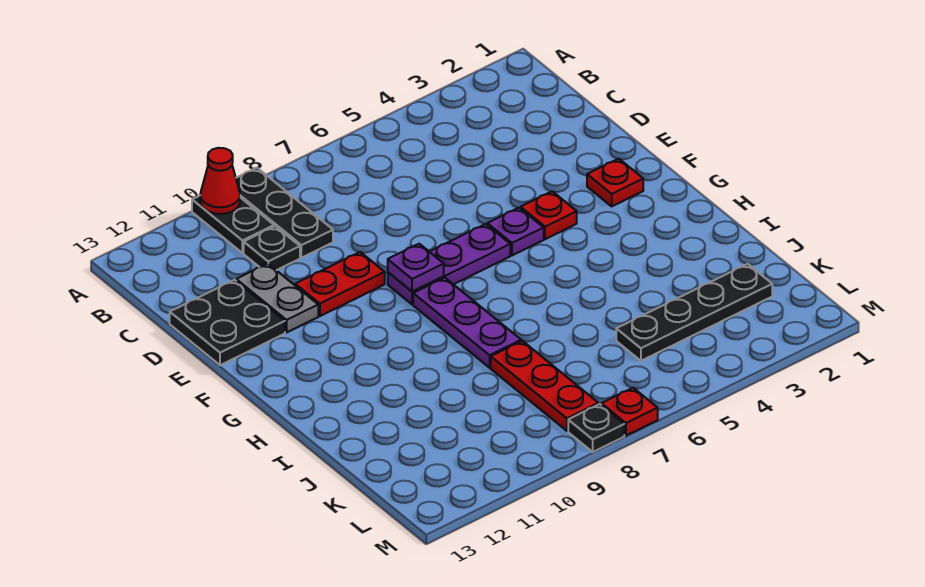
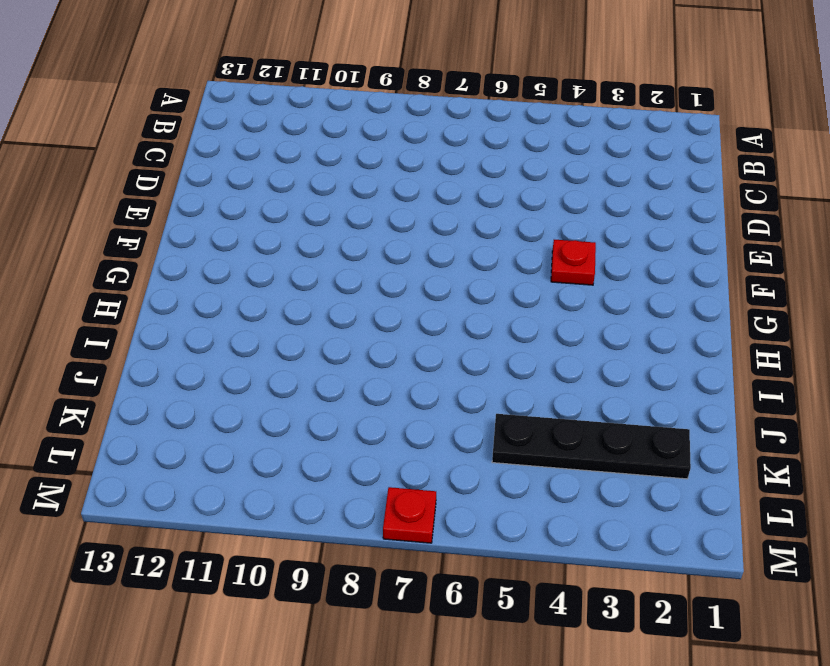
none -> black 1x3 plate [236,168,333,258]
none -> black 1x2 plate [192,196,274,253]
none -> black 1x1 plate [244,226,300,270]

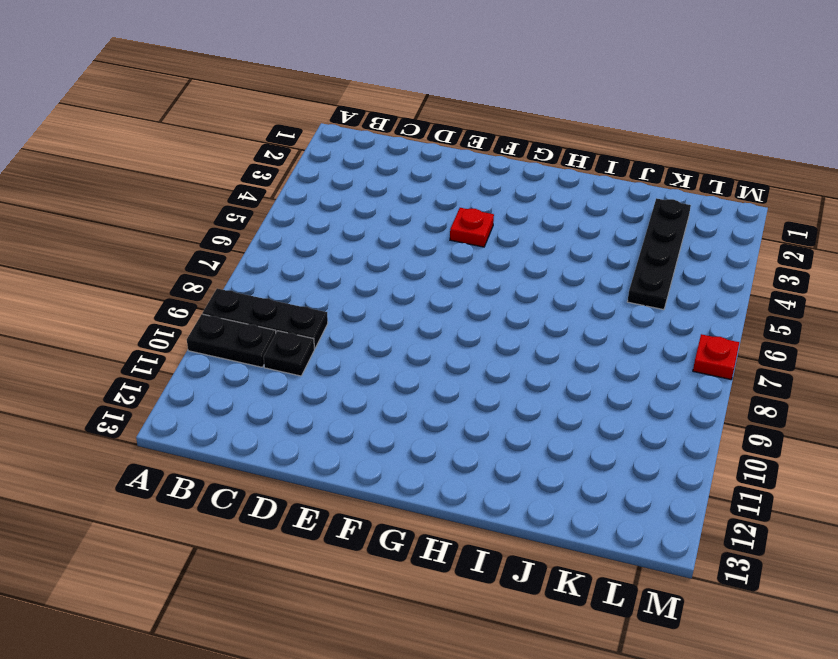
none -> grey 1x2 plate [236,264,318,332]
none -> black 2x2 plate [170,280,285,365]
none -> red 1x2 plate [295,252,385,316]

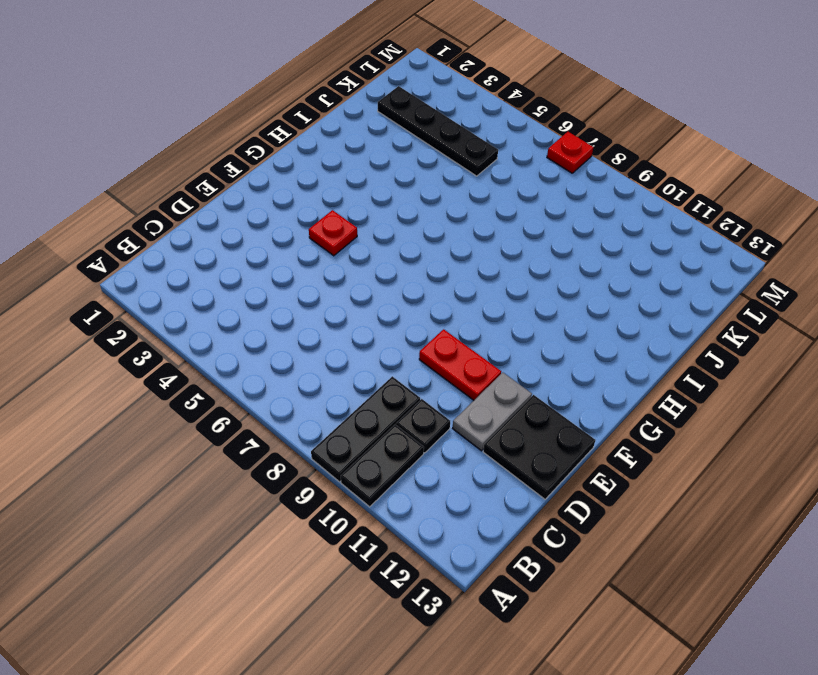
none -> red 1x1 plate [587,159,643,206]
none -> purple 1x1 plate [487,208,544,255]
none -> purple 1x3 plate [388,224,510,305]

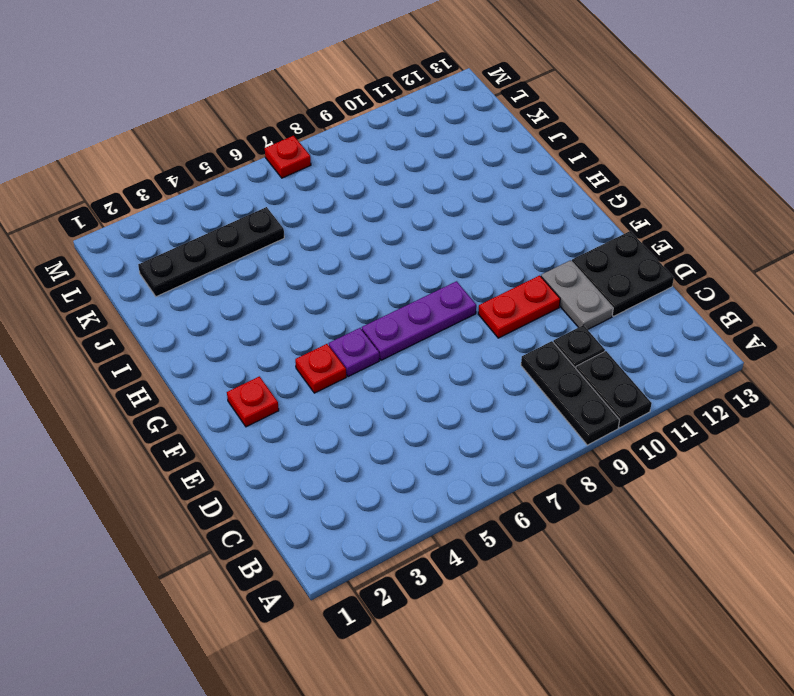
none -> purple 1x3 plate [413,278,521,368]
none -> red 1x3 plate [491,341,599,431]
none -> black 1x1 plate [568,404,624,452]

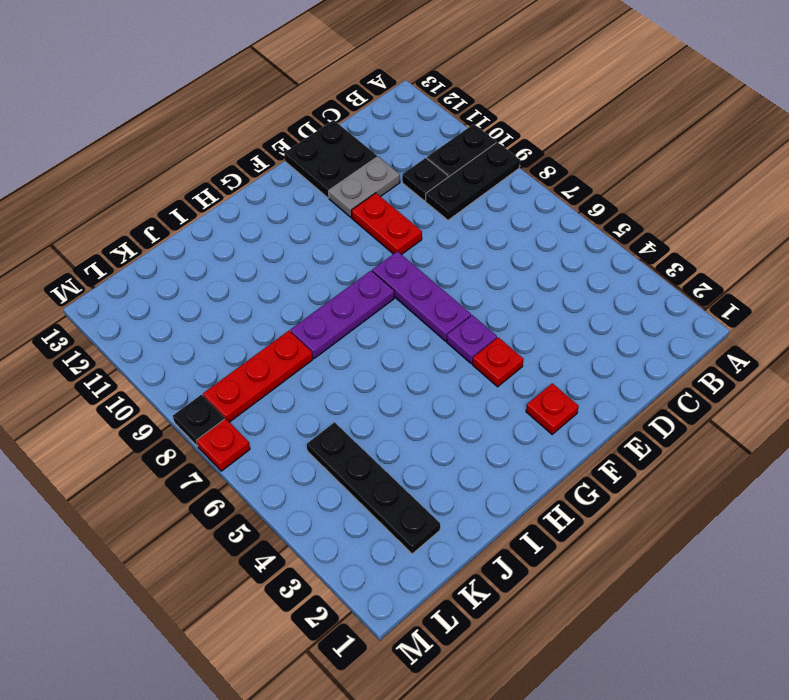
none -> red 1x1 cone [200,148,240,214]
none -> purple 1x1 plate [388,244,444,292]

